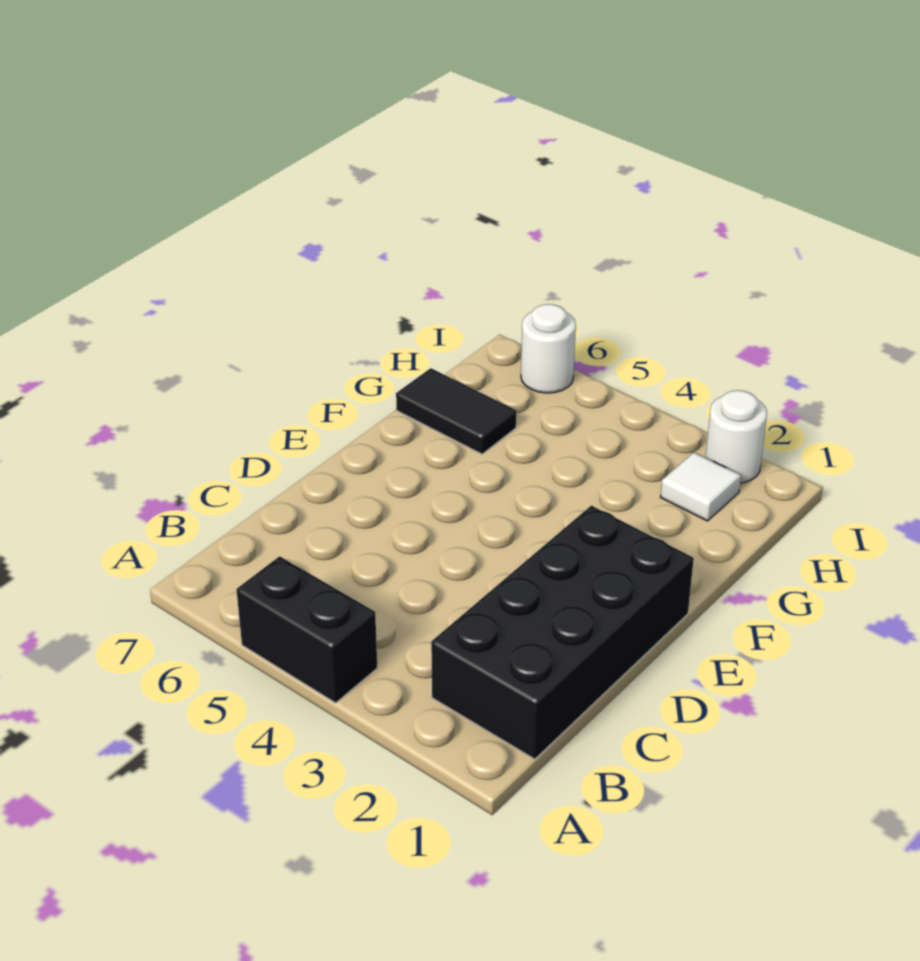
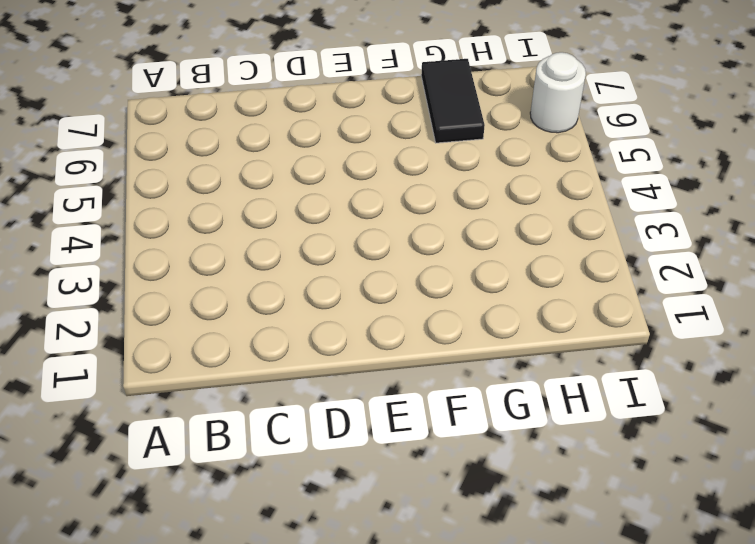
none -> black 1x2 brick [236,556,377,703]
none -> black 2x4 brick [431,505,694,759]

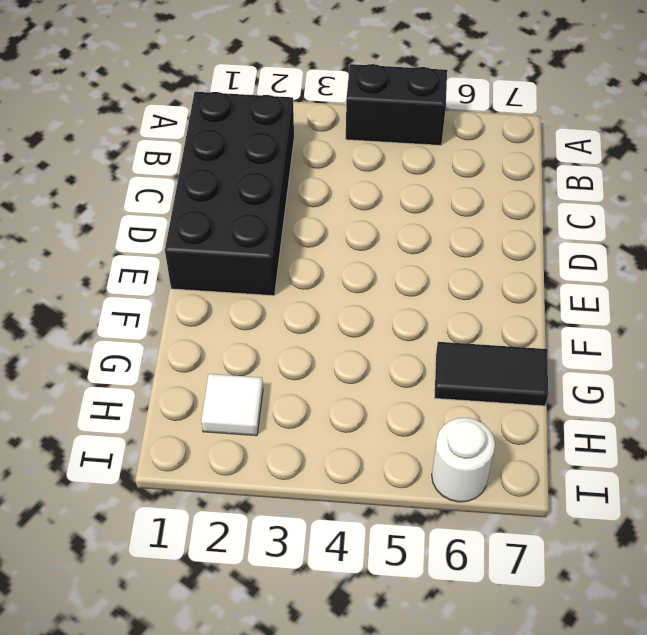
none -> white 1x1 round brick [705,390,767,483]

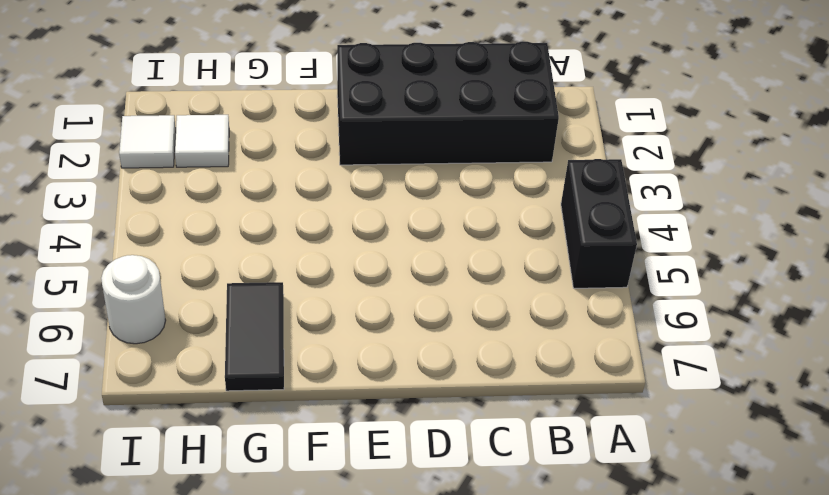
white 1x1 tile [119,115,176,168] -> white 1x1 round brick [705,390,767,483]

